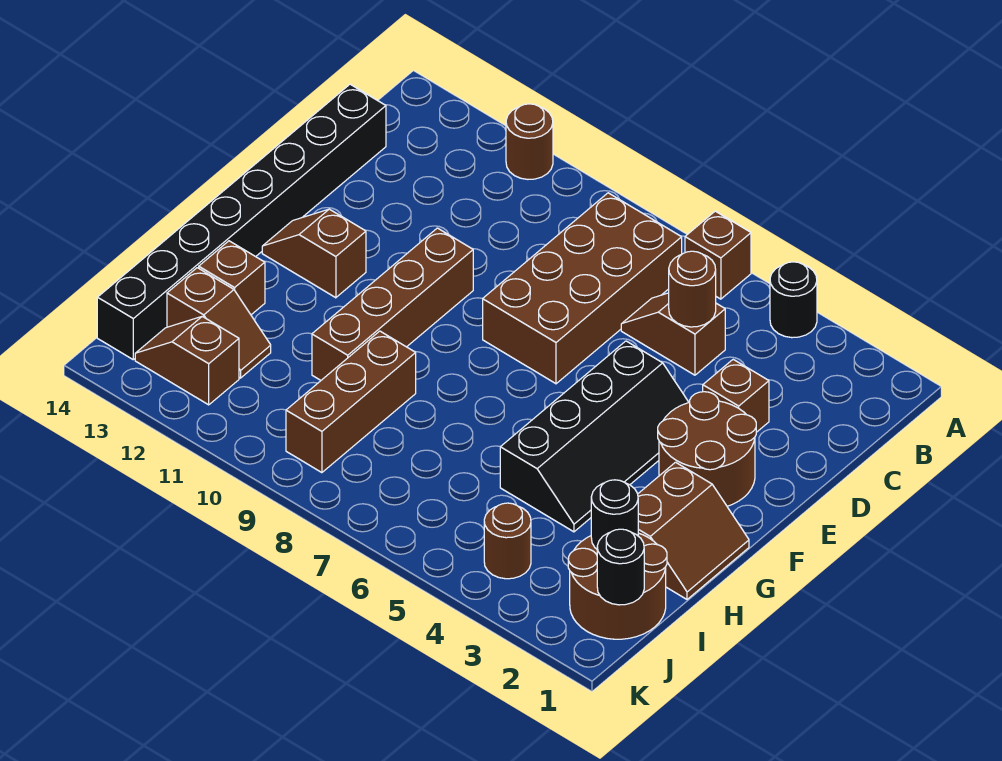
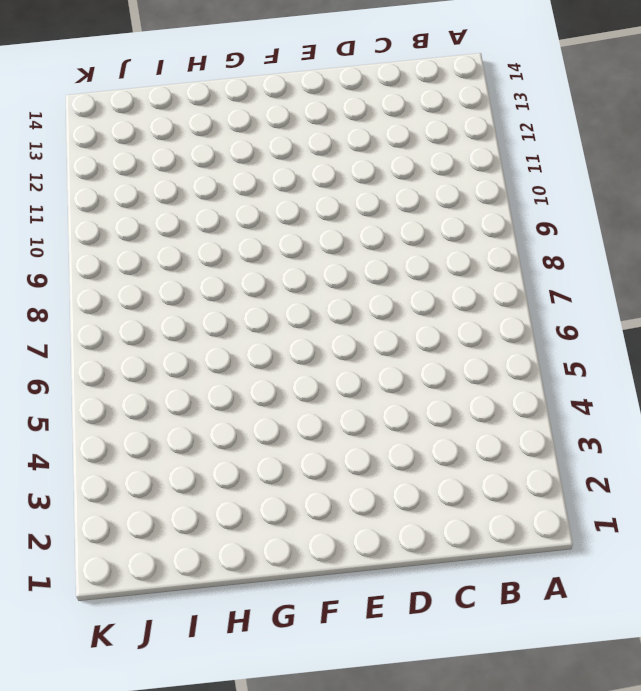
none -> black 1x1 round brick [770,262,817,338]
none -> brown 1x1 brick [685,211,751,299]
none -> brown 1x1 round brick [506,104,553,179]

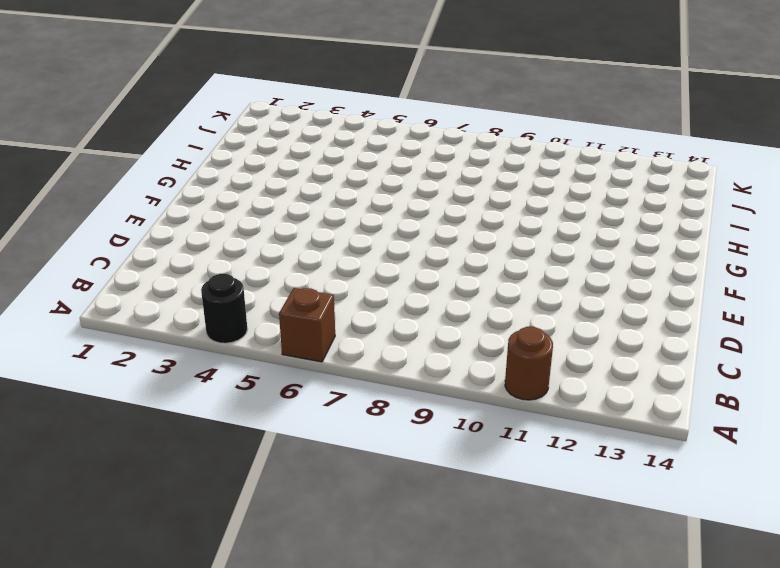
none -> brown 2x4 brick [483,193,682,384]
none -> brown 1x2 slope [621,293,725,375]
none -> black 1x8 brick [97,84,386,360]

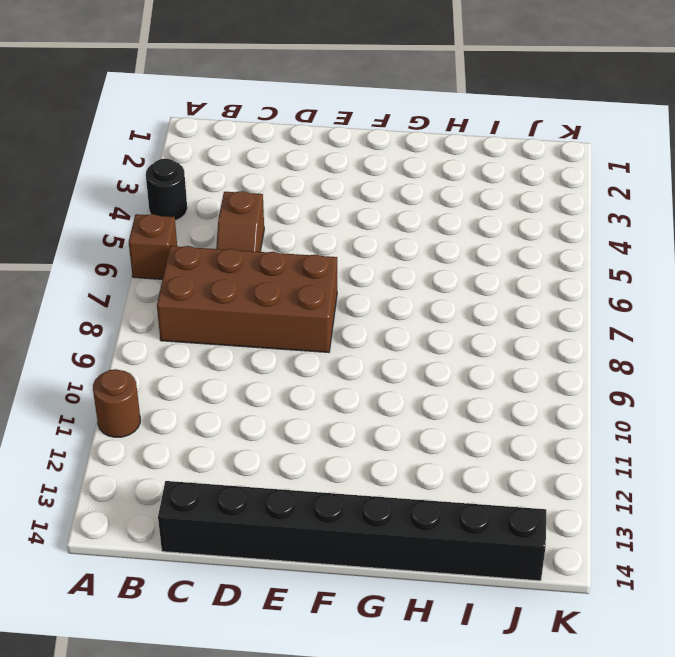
none -> brown 1x1 brick [703,359,769,432]
none -> brown 2x2 round brick [658,392,756,506]
none -> black 2x4 slope [500,341,689,532]

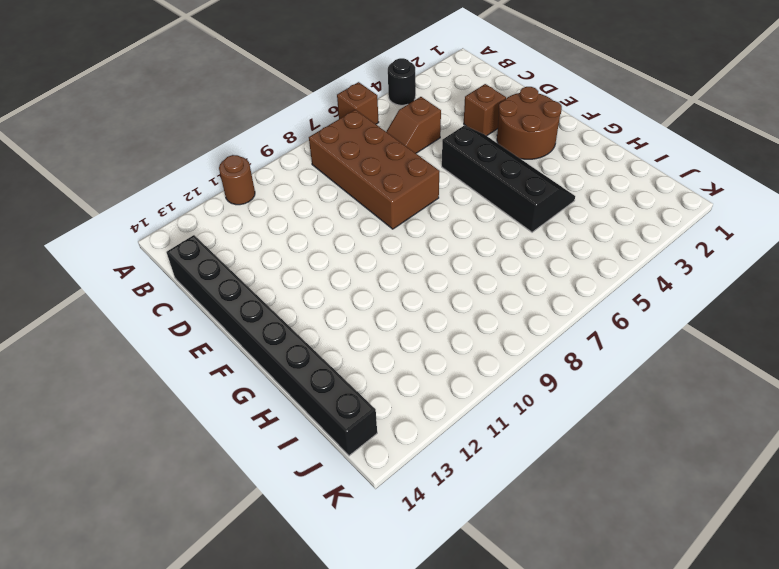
none -> brown 1x4 brick [312,228,473,380]
none -> brown 1x2 slope [262,209,366,298]
none -> brown 2x2 slope [638,462,749,599]

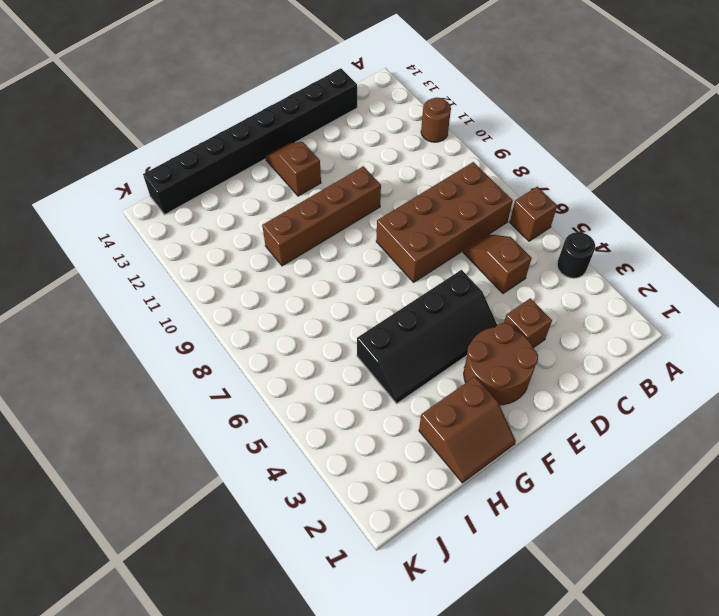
none -> brown 1x3 brick [286,331,416,473]
none -> brown 1x1 brick [199,241,265,315]
none -> brown 2x2 round brick [568,533,667,639]

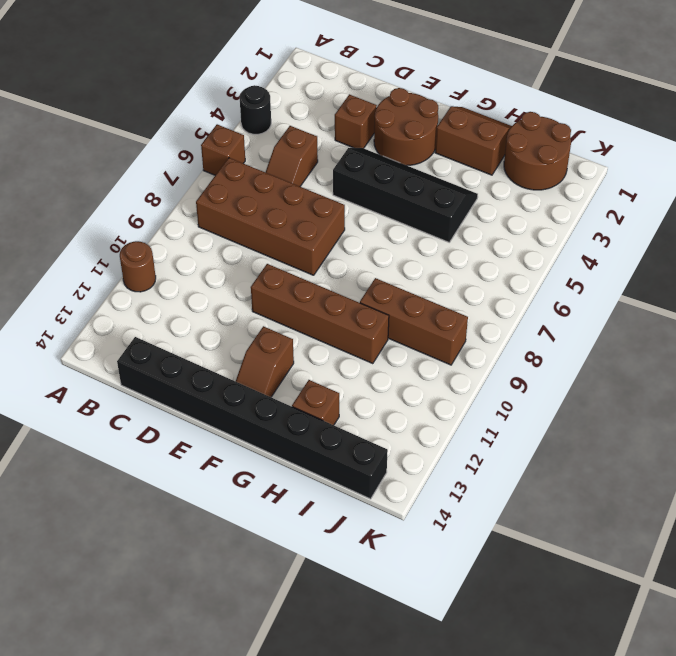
none -> brown 1x2 slope [167,268,271,378]
none -> brown 1x1 round brick [484,503,531,579]
none -> brown 1x2 slope [135,316,239,405]

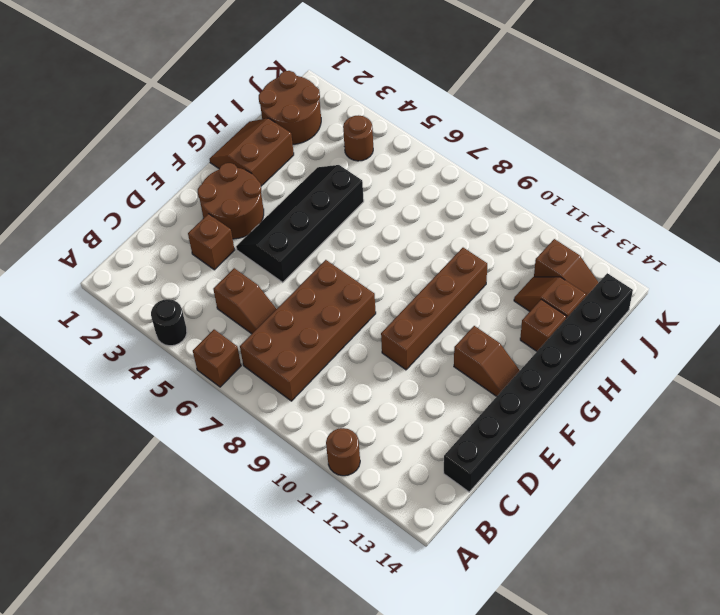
none -> brown 1x3 brick [286,331,416,473]
none -> brown 1x1 round brick [669,251,716,327]
none -> black 1x1 round brick [591,480,638,549]

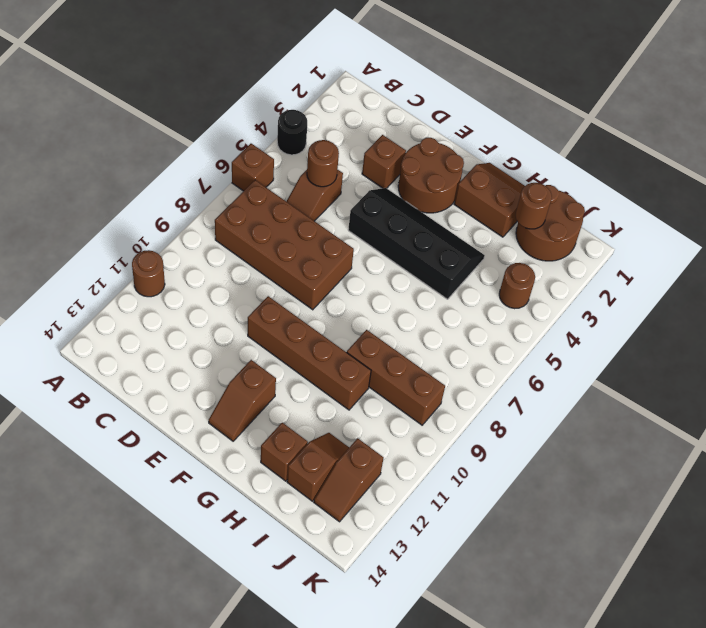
brown 1x1 round brick [515,183,552,229] -> black 1x1 round brick [591,480,638,549]
none -> black 1x8 brick [97,84,386,360]
none -> black 1x1 round brick [597,529,644,605]

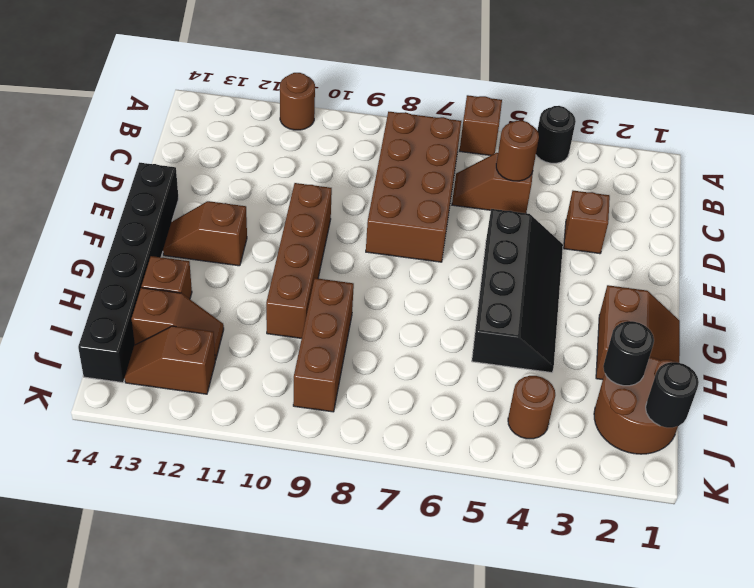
black 1x6 brick [78,163,179,383] -> black 1x8 brick [97,84,386,360]
none -> brown 2x2 round brick [658,392,756,506]

